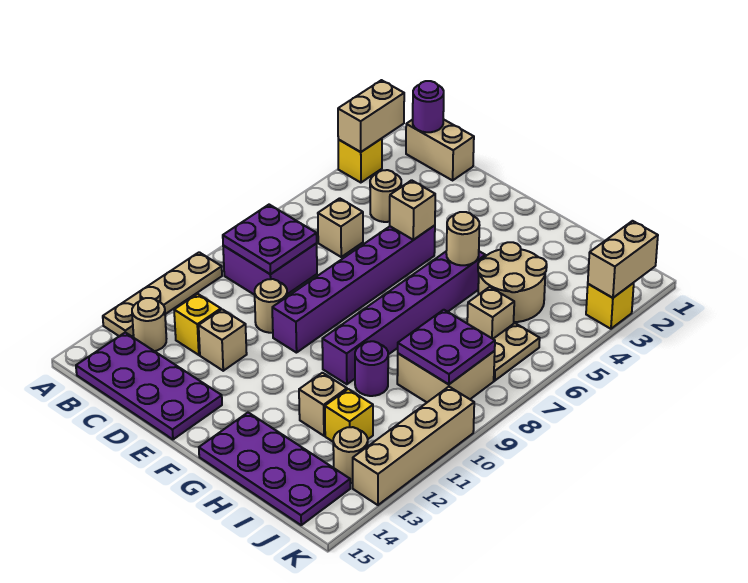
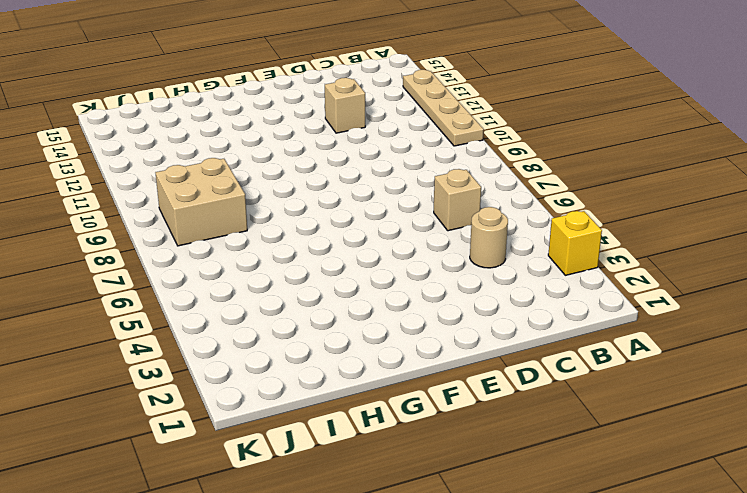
none -> tan 1x2 brick [406,119,474,180]
none -> purple 2x2 brick [223,244,317,295]
none -> tan 1x1 round brick [132,298,166,351]
none -> purple 2x4 plate [76,332,222,439]

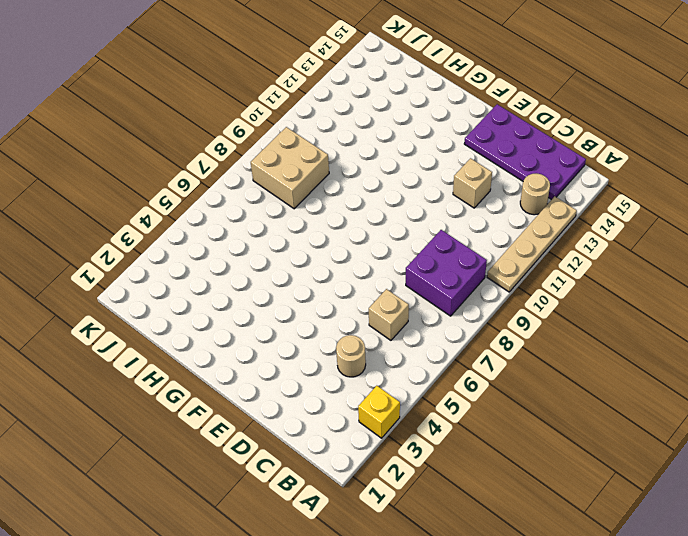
none -> tan 1x2 brick [406,119,474,180]
none -> yellow 1x1 brick [174,294,221,355]
none -> tan 1x1 round brick [255,279,287,333]
none -> purple 1x6 brick [272,225,435,353]

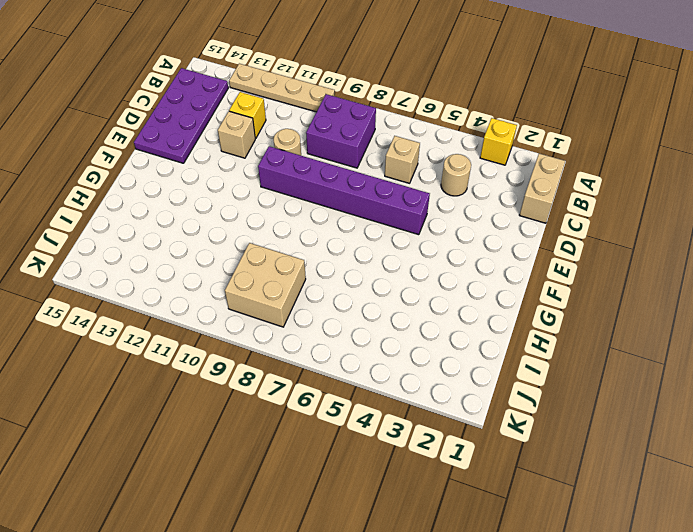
none -> tan 1x1 round brick [132,298,166,351]
none -> purple 1x6 brick [322,251,485,384]
none -> purple 2x4 plate [199,413,350,525]
none -> tan 2x2 round brick [478,242,547,322]

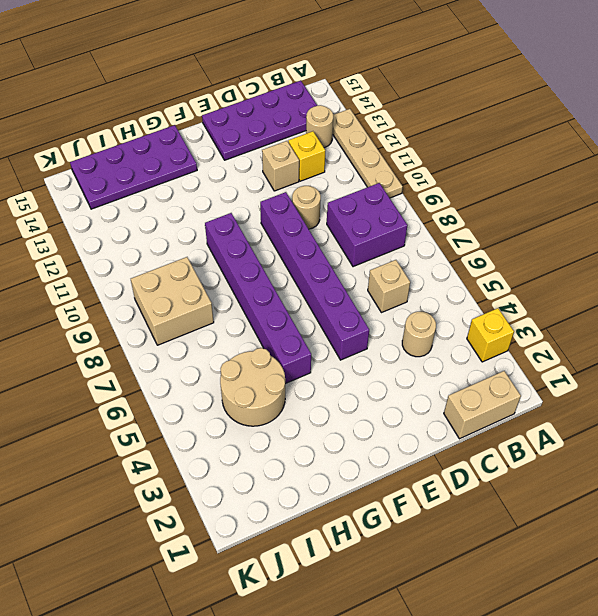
none -> purple 1x1 round brick [355,341,388,396]
none -> tan 1x1 brick [299,373,347,436]
none -> tan 1x1 brick [467,287,514,339]
none -> yellow 1x1 brick [325,389,373,441]

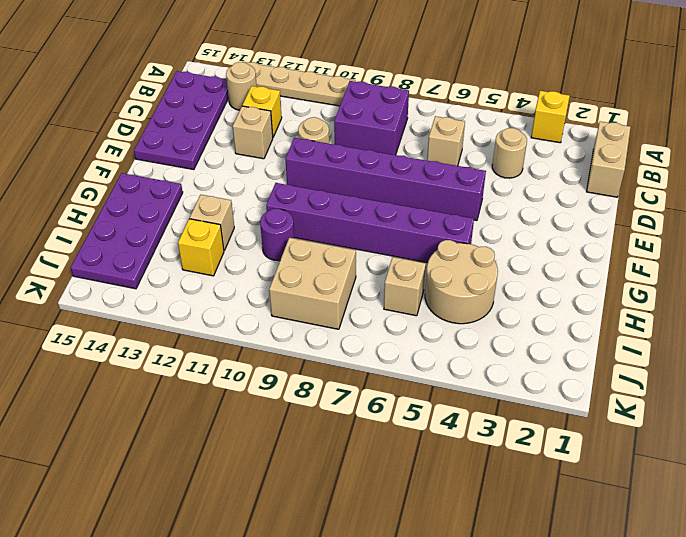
none -> tan 1x2 plate [494,323,540,381]
none -> tan 1x1 round brick [333,427,368,483]
none -> yellow 1x1 brick [586,283,634,329]
none -> tan 1x4 brick [353,387,474,505]

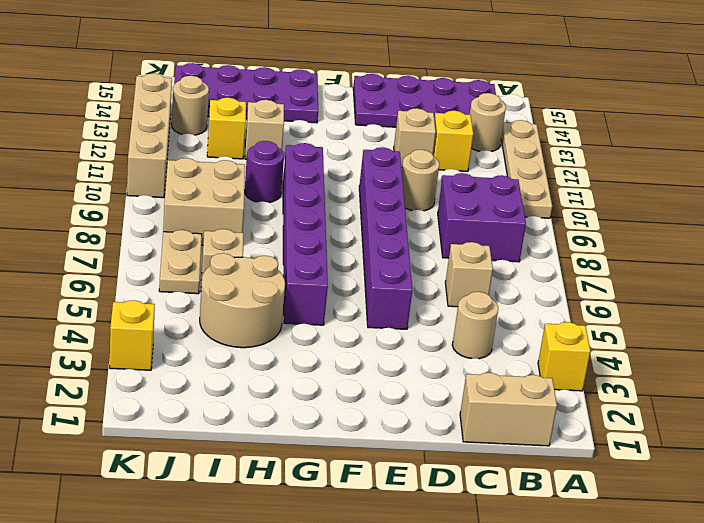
none -> tan 1x2 brick [338,80,404,152]
none -> purple 1x1 round brick [413,81,444,132]
none -> purple 2x2 plate [223,205,317,274]
none -> tan 1x1 brick [390,180,435,240]

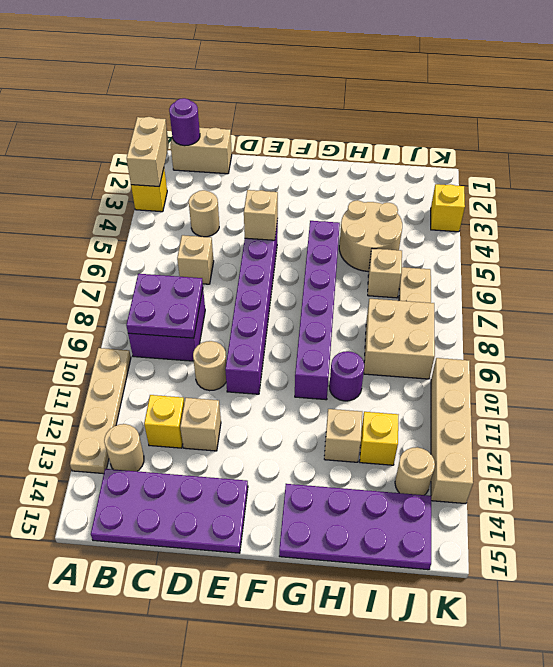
none -> tan 1x1 round brick [446,212,479,265]
none -> purple 2x2 plate [398,310,495,384]
none -> tan 1x2 brick [588,221,658,298]

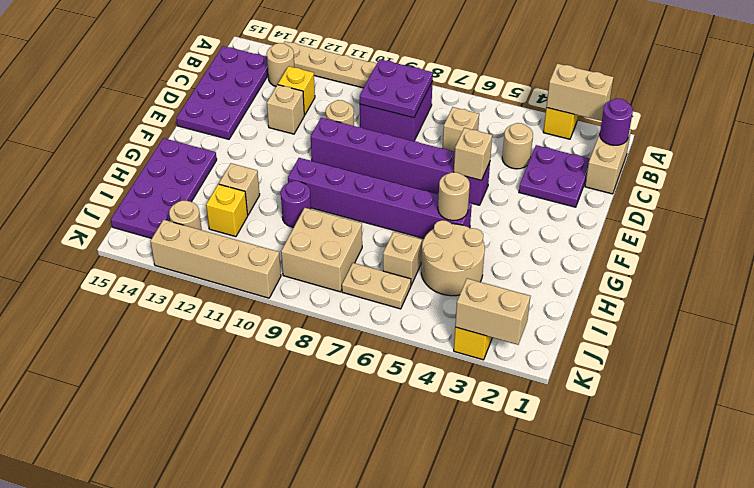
purple 2x2 plate [519,145,590,207] -> purple 2x2 plate moved to [398,310,495,384]

